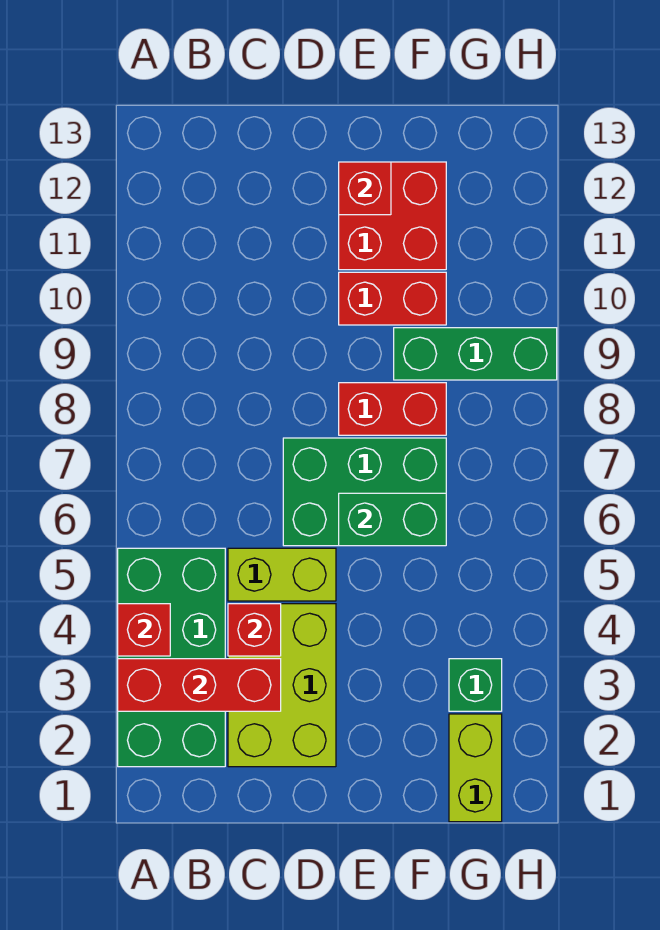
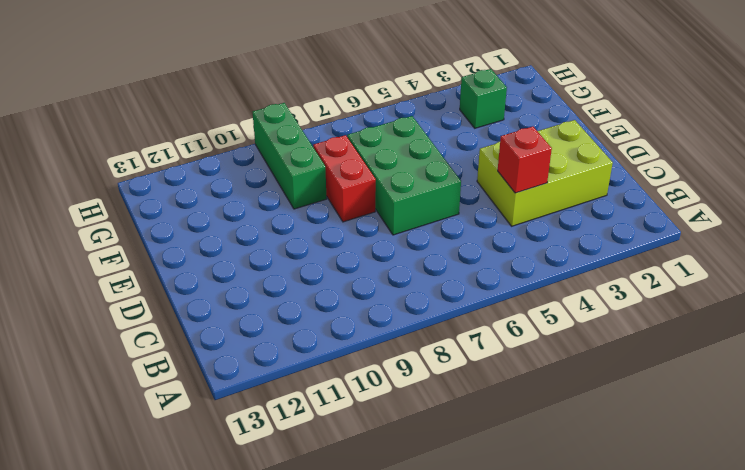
none -> green 2x4 brick [118,548,225,767]
none -> lime 1x2 brick [228,548,336,601]
none -> red 1x2 brick [339,272,446,325]

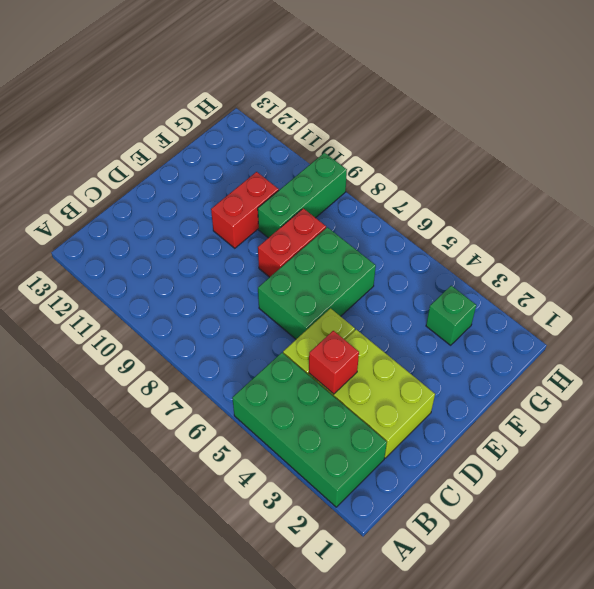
none -> red 2x2 brick [339,162,446,270]
none -> lime 1x2 brick [449,714,502,822]
none -> red 1x3 brick [118,659,281,711]

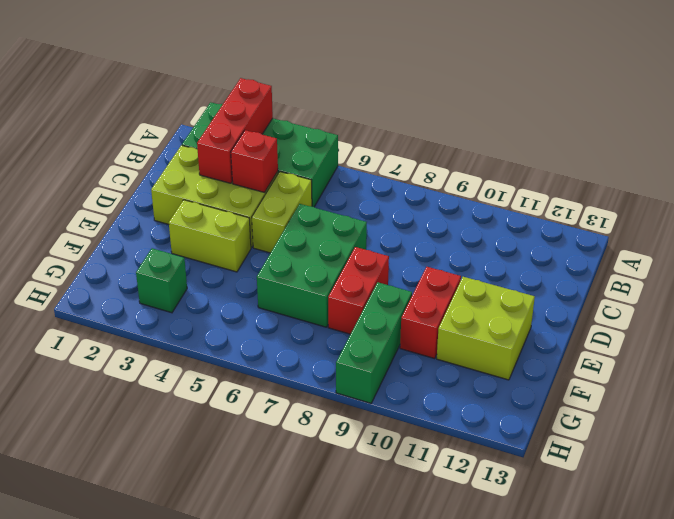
lime 1x2 brick [169,200,251,272] -> lime 1x2 brick moved to [449,714,502,822]
lime 2x2 brick [437,277,535,380] -> red 2x2 brick [339,162,446,270]
none -> red 1x1 brick [118,604,170,656]
none -> green 1x2 brick [339,493,446,546]
none -> red 1x1 brick [339,162,391,215]

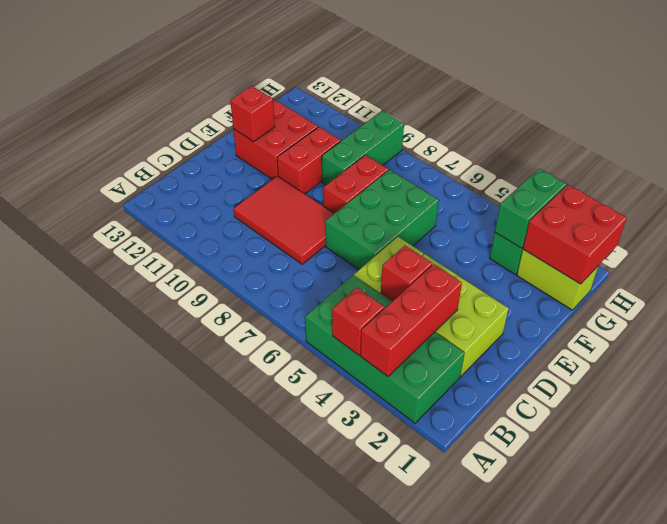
red 2x3 tile [234,176,334,264] -> none
red 2x2 brick [523,185,627,284] -> none
green 1x2 brick [495,169,566,248] -> green 1x2 brick moved to [339,493,446,546]

